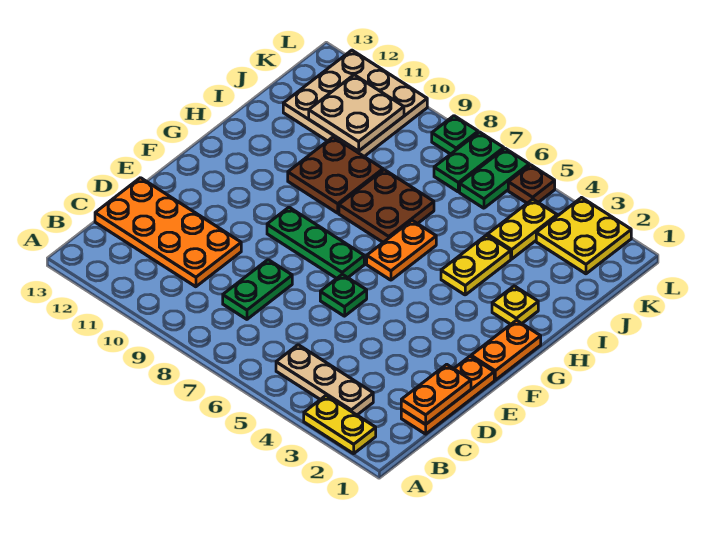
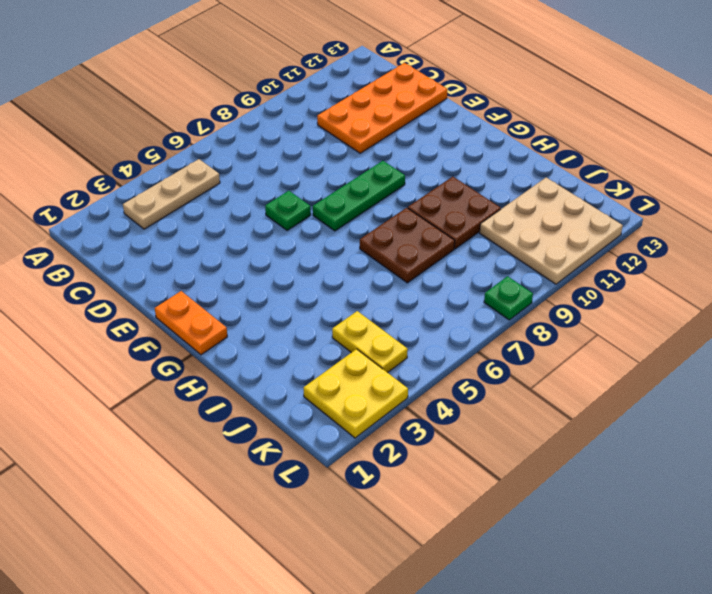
none -> yellow 1x2 plate [304,396,376,454]
none -> orange 1x3 plate [401,356,494,434]
none -> green 1x2 plate [223,260,292,319]

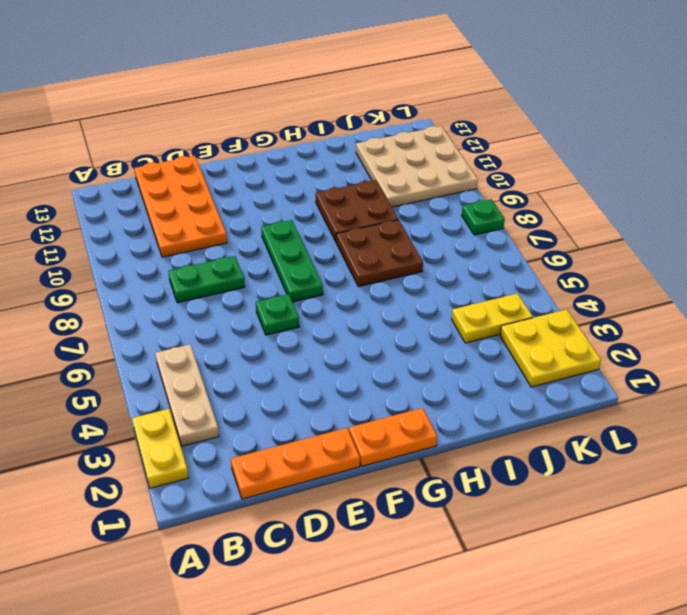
none -> orange 1x2 plate [367,221,436,280]
none -> yellow 1x1 plate [492,286,538,324]
none -> yellow 1x2 plate [441,235,511,295]

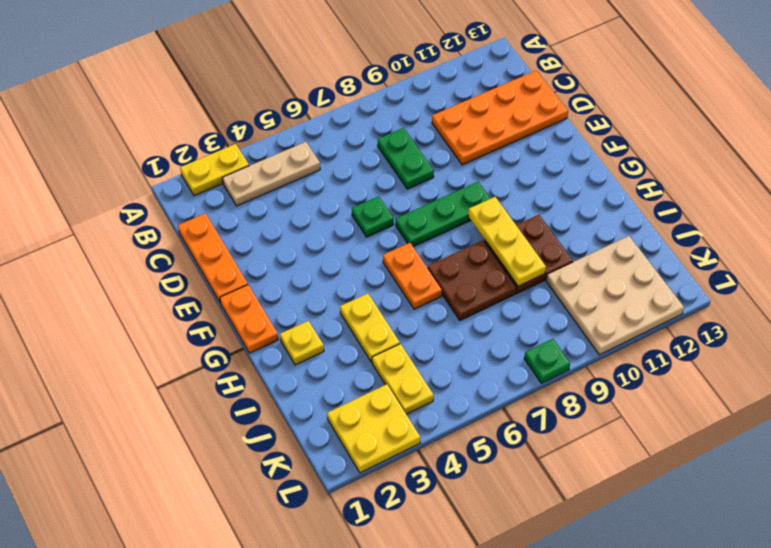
yellow 1x3 plate [468,197,546,286] -> none
none -> green 1x2 plate [460,149,529,208]
none -> green 1x2 plate [434,132,504,192]
none -> brown 1x1 plate [508,165,555,203]

